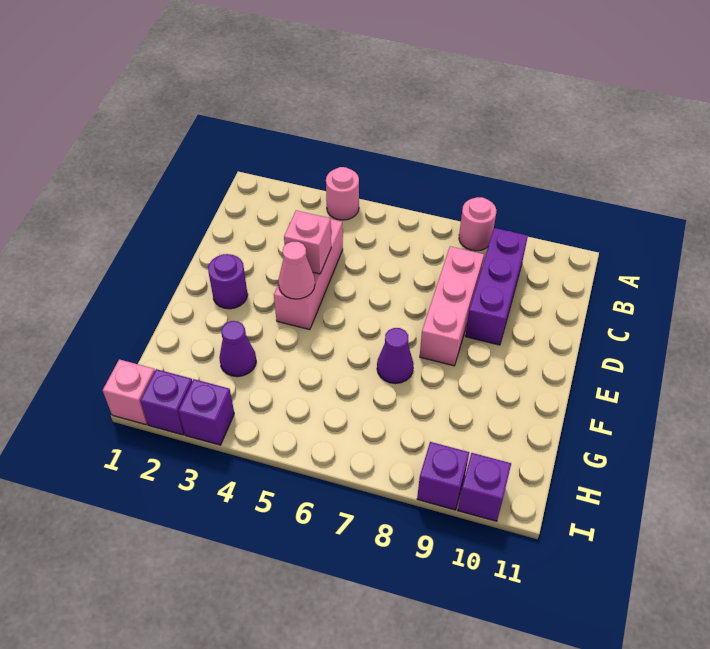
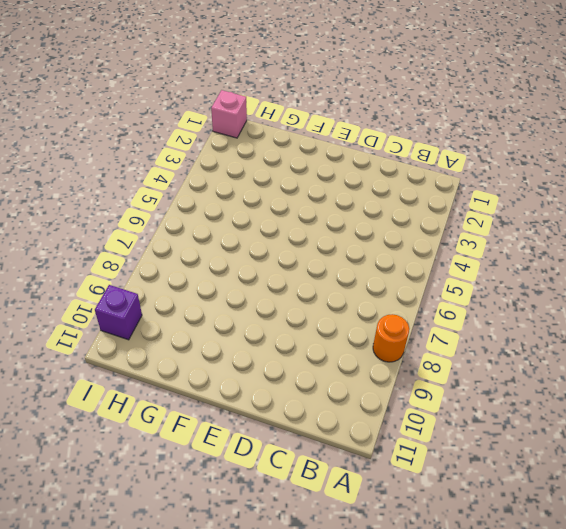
orange 1x1 round brick [373,314,409,362] -> pink 1x1 round brick [459,197,496,251]
none -> pink 1x1 round brick [326,167,359,220]
none -> purple 1x3 brick [465,228,528,345]
none -> pink 1x3 brick [274,219,343,330]

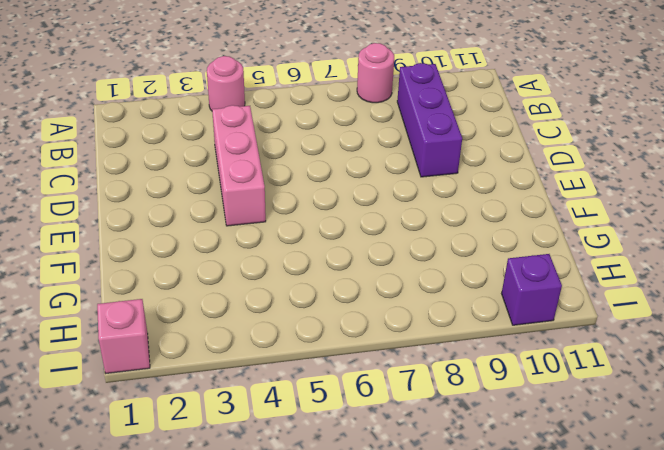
none -> pink 1x3 brick [420,246,484,366]
none -> purple 1x1 round brick [208,254,248,309]
none -> purple 1x1 cone [377,328,414,384]

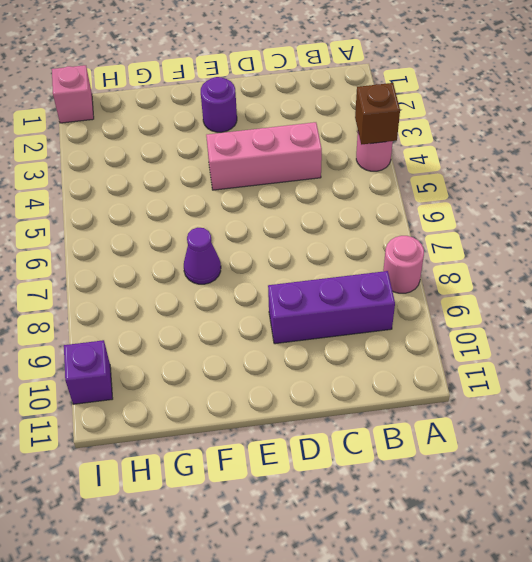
brown 1x1 brick [355,83,400,145] -> none
none -> pink 1x3 brick [420,246,484,366]
none -> purple 1x1 cone [219,321,256,377]
none -> purple 1x1 brick [140,369,192,435]

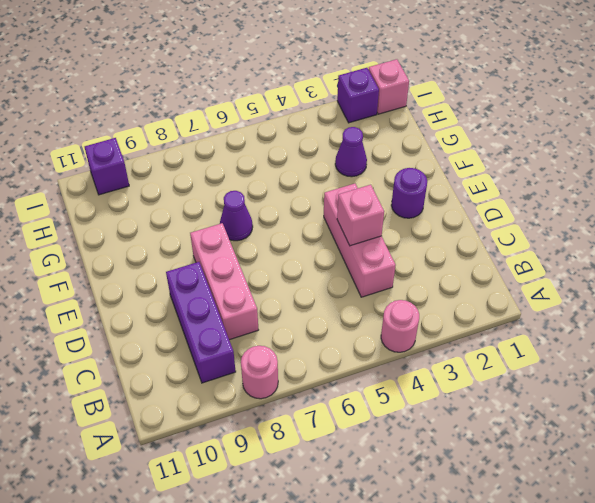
none -> purple 1x1 brick [179,379,234,445]
none -> purple 1x1 brick [417,442,469,510]
none -> pink 1x1 cone [278,242,315,299]

